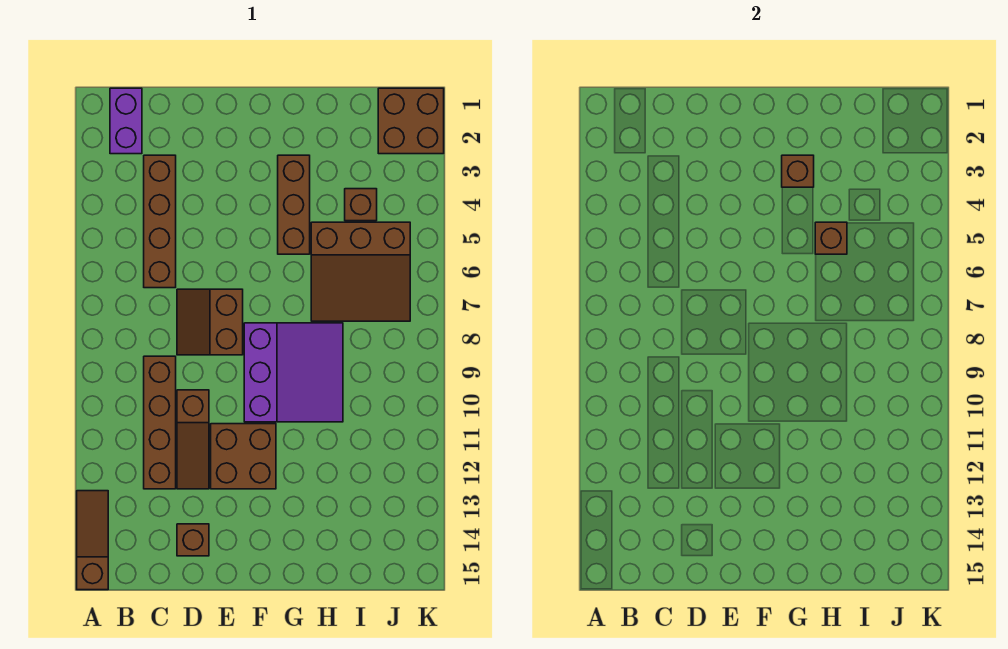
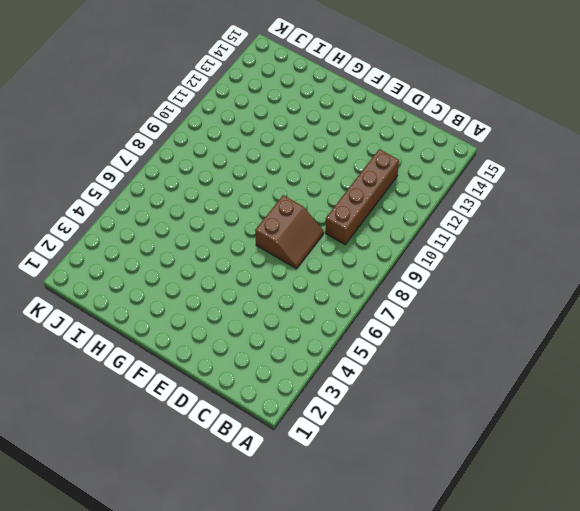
none -> brown 1x3 slope [77,491,108,590]
none -> purple 1x2 brick [110,88,142,154]
none -> brown 1x4 brick [144,155,176,288]

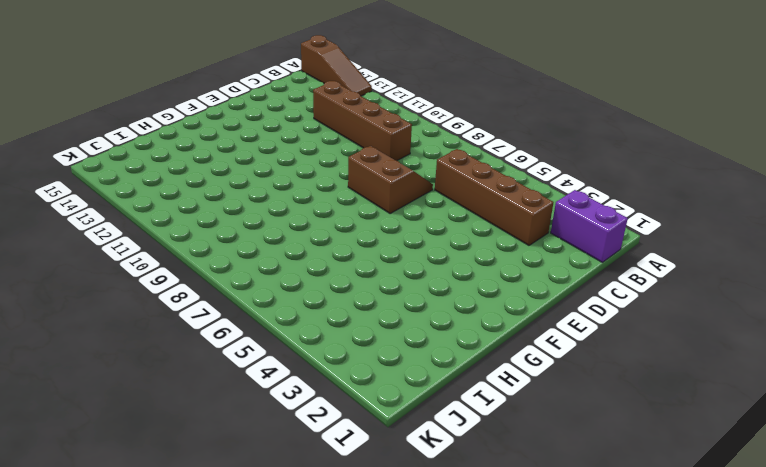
none -> brown 1x3 slope [177,390,209,489]
none -> brown 1x1 brick [177,524,209,556]
none -> brown 2x2 brick [211,424,276,489]

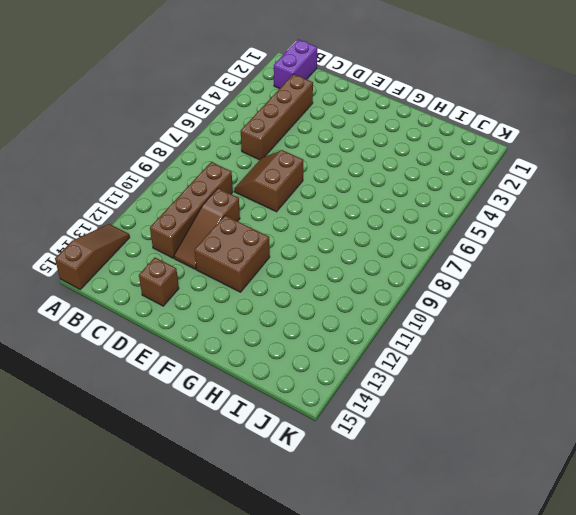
none -> purple 3x3 slope [244,323,343,422]
none -> brown 1x3 brick [278,155,310,254]
none -> brown 3x3 slope [311,222,410,321]

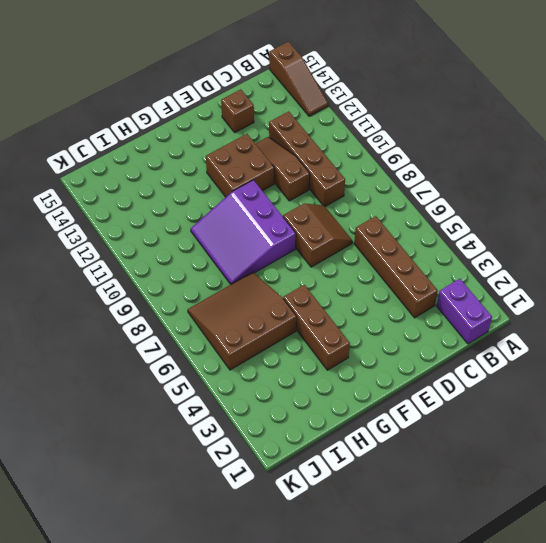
none -> brown 1x1 brick [345,189,377,221]
none -> brown 2x2 brick [378,88,444,154]
none -> brown 1x1 brick [782,155,814,187]

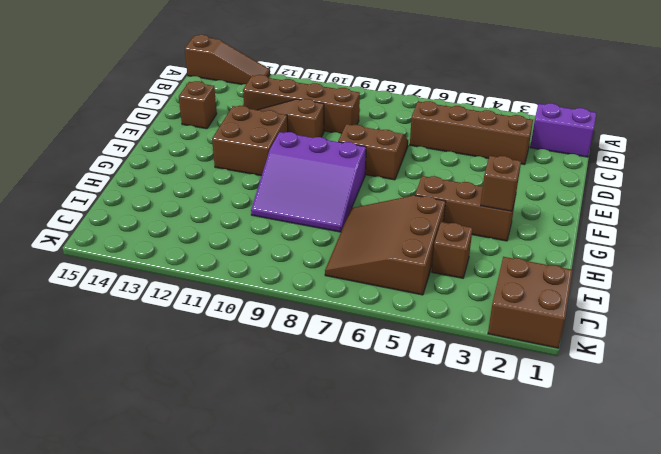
none -> brown 1x1 brick [815,222,847,254]

